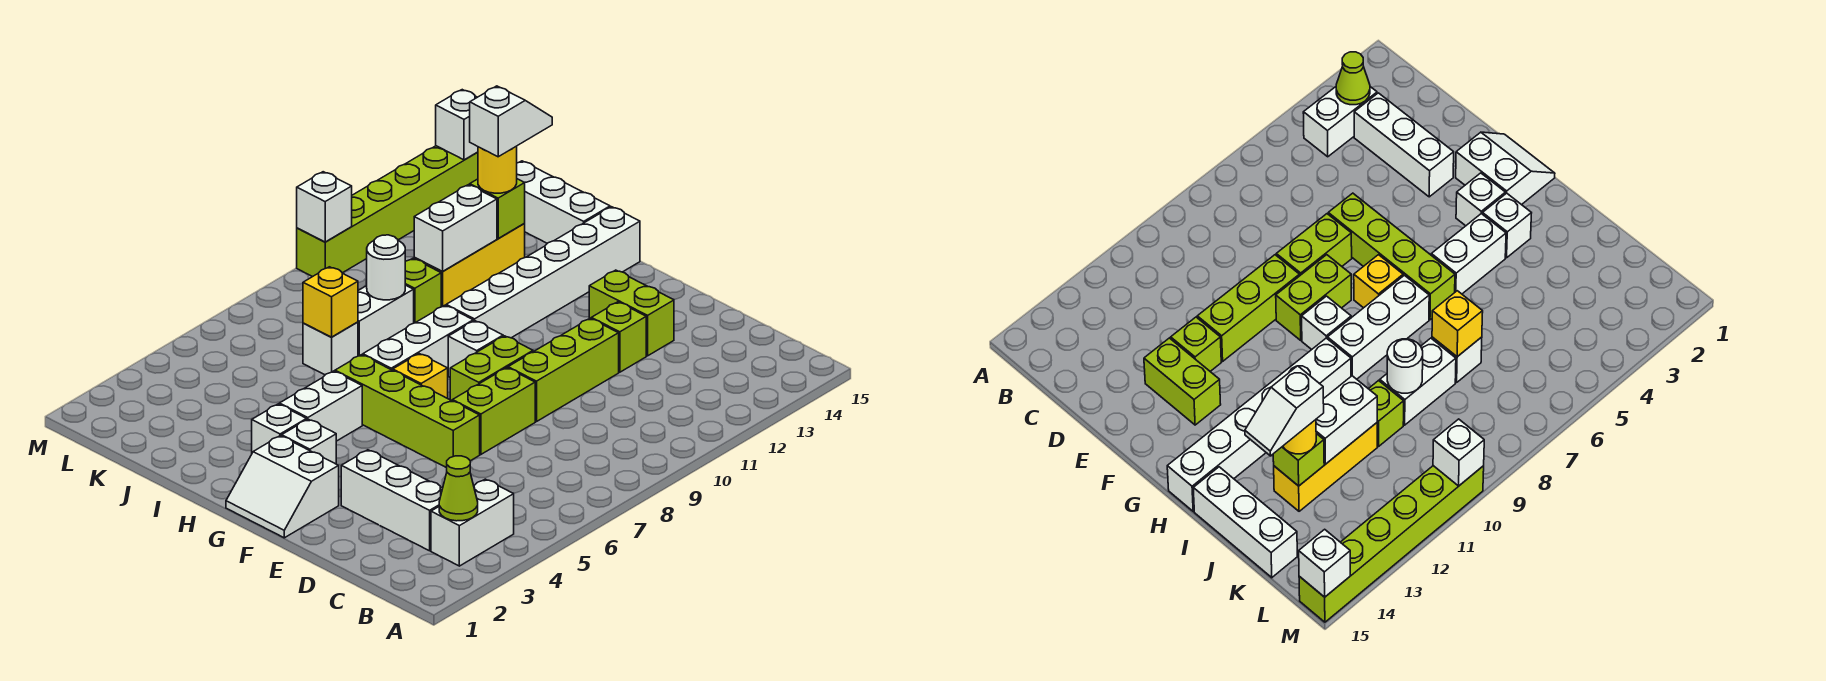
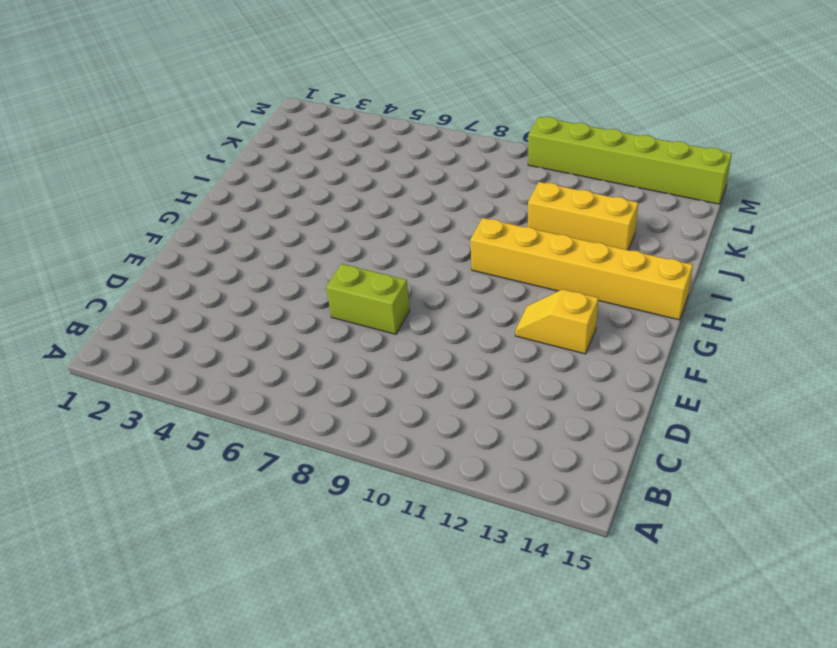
yellow 1x2 slope [515,289,598,354] -> lime 1x2 brick [589,270,674,356]
yellow 1x6 brick [470,218,693,320] -> white 1x6 brick [446,207,640,338]
none -> white 1x2 brick [431,479,514,566]
none -> white 1x3 brick [341,450,443,551]
none -> lime 1x4 brick [335,355,480,468]
none -> lime 1x3 brick [508,318,619,422]

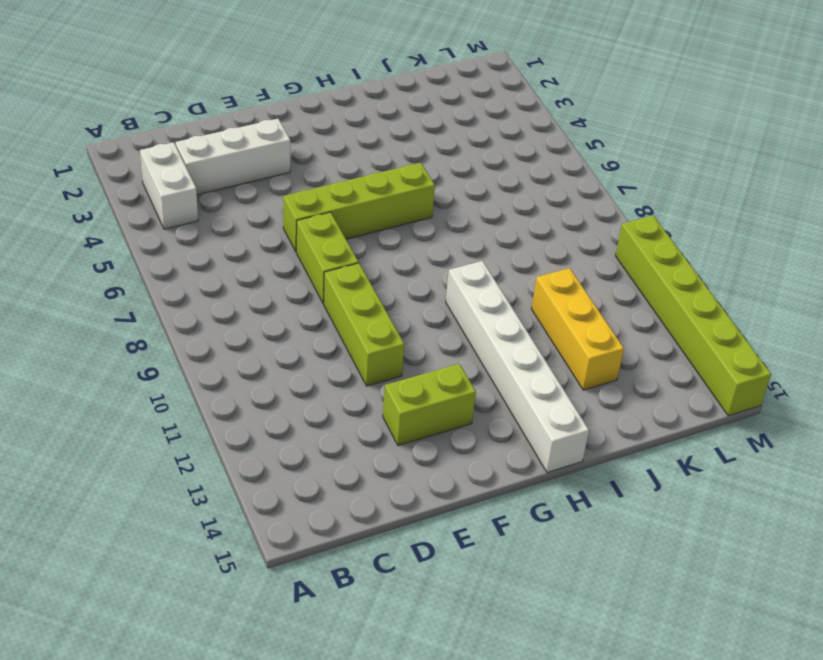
none -> lime 1x1 brick [591,302,646,372]
none -> white 2x2 slope [226,436,339,538]
none -> lime 1x2 brick [450,336,533,401]
none -> white 1x1 brick [282,419,336,464]

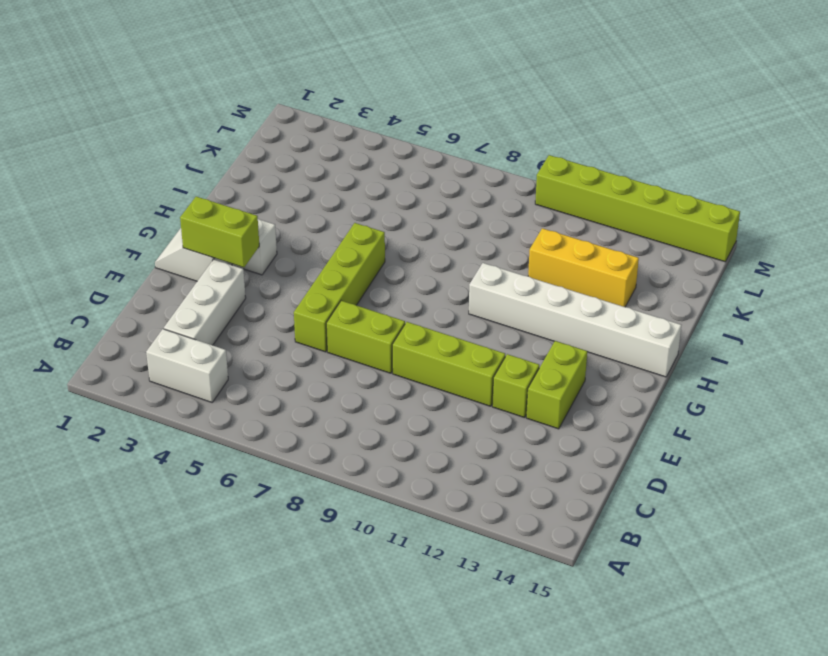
lime 1x2 brick [180,196,259,267] -> lime 1x2 brick moved to [450,336,533,401]
none -> yellow 1x1 brick [393,354,448,398]
none -> white 1x1 brick [448,321,503,377]
none -> white 1x1 brick [252,404,307,453]
none -> white 1x2 brick [279,371,362,441]

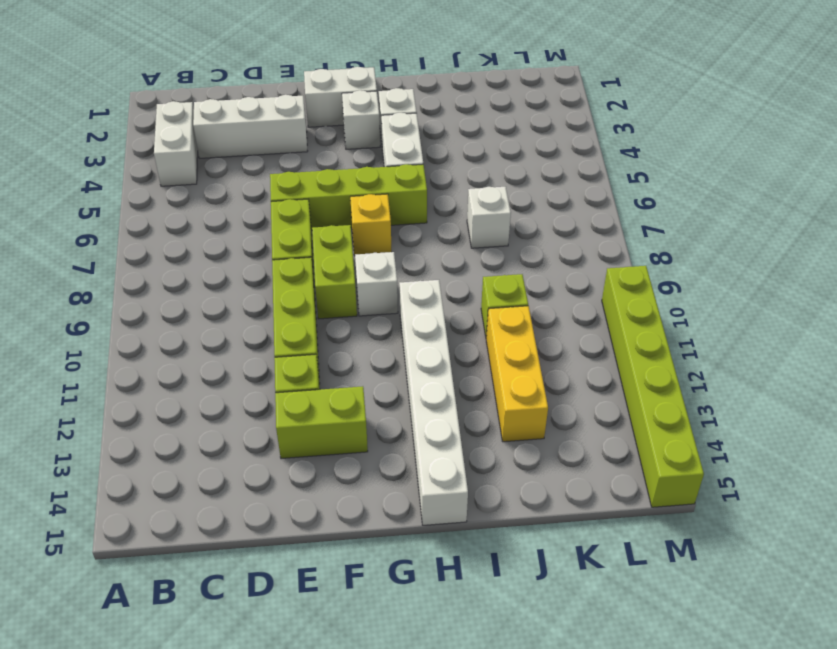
none -> white 1x3 brick [363,305,473,370]
none -> white 1x3 brick [517,161,610,243]
none -> white 1x2 brick [358,285,414,356]
none -> lime 1x1 cone [439,456,478,521]

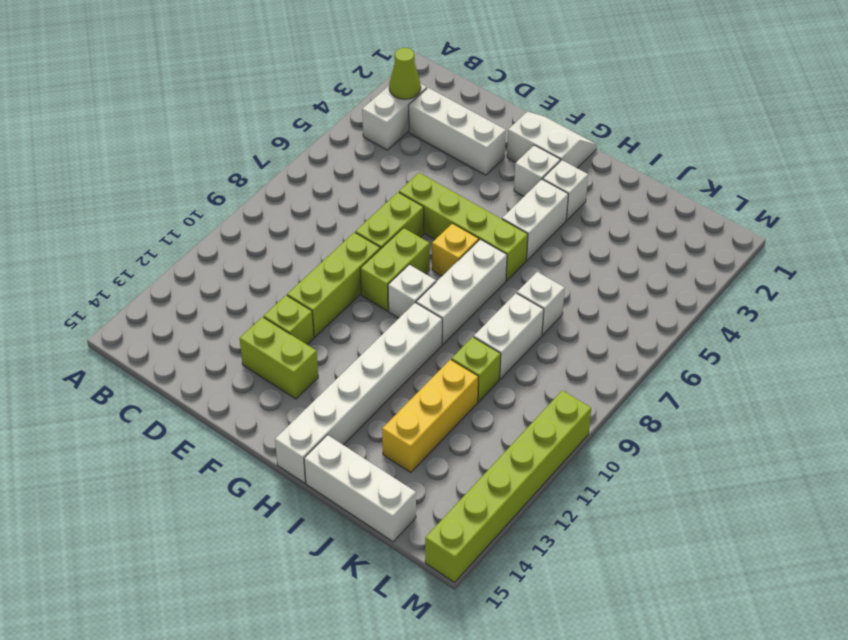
none -> yellow 1x1 brick [303,267,358,337]
none -> white 1x1 round brick [367,235,405,300]
none -> white 1x2 brick [414,185,497,272]
none -> lime 1x1 brick [470,179,525,239]

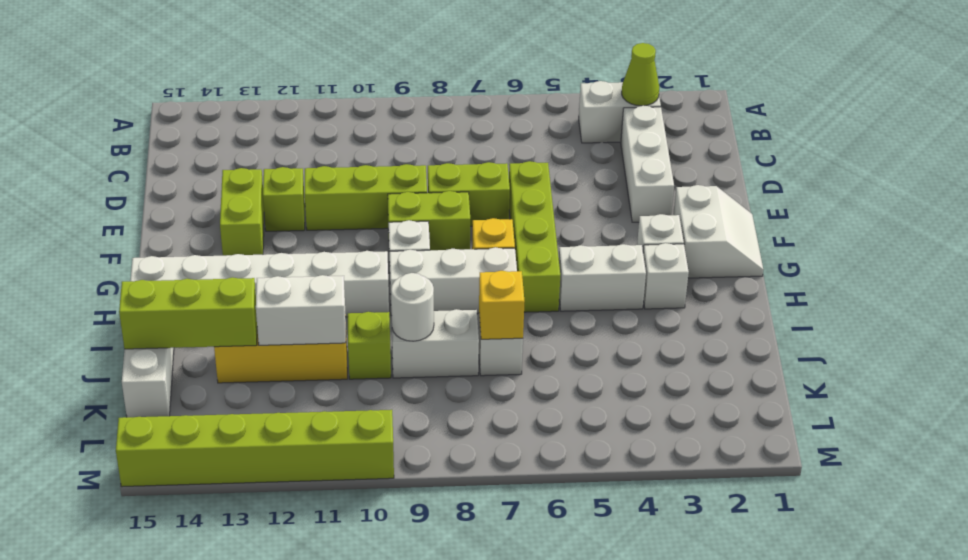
lime 1x3 brick [119,277,257,349] -> lime 1x1 brick [470,179,525,239]
none -> white 1x1 brick [297,172,352,242]
none -> white 1x1 brick [436,90,478,160]
none -> yellow 1x1 round brick [478,146,517,193]
none -> white 1x2 slope [470,86,552,157]

